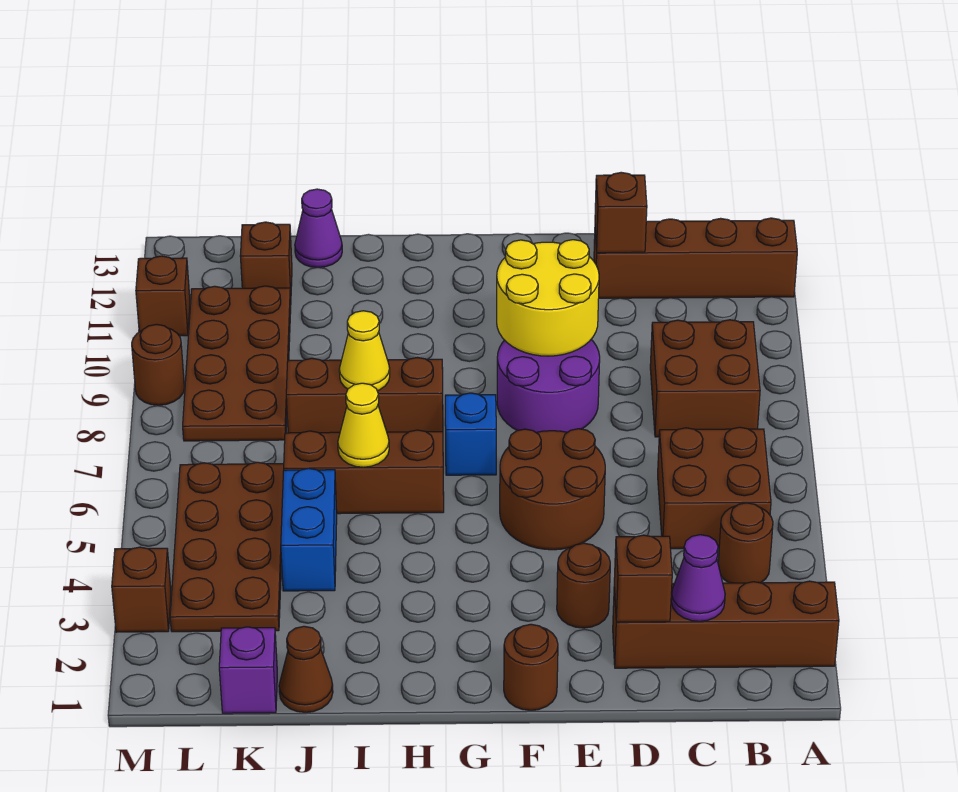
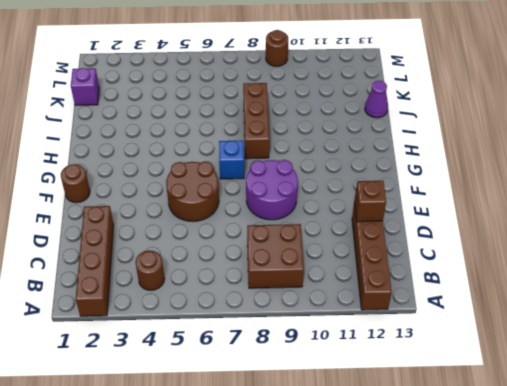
none -> brown 2x2 brick [658,427,771,549]
none -> brown 1x1 round brick [557,543,610,628]
none -> brown 1x3 brick [284,430,444,514]

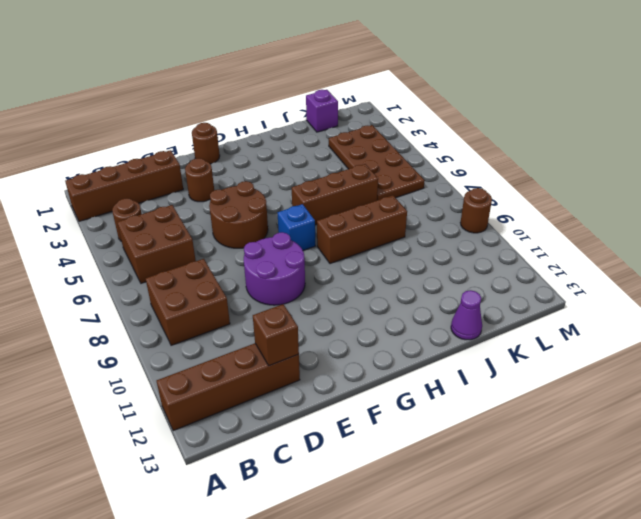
none -> brown 1x1 cone [279,626,333,712]
none -> blue 1x2 brick [281,468,337,591]
none -> brown 2x4 plate [183,286,291,441]

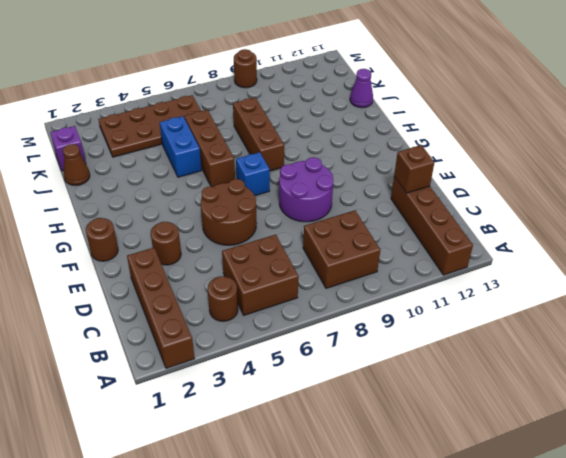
blue 1x2 brick [160,116,202,177] -> blue 1x2 brick turned to [281,468,337,591]
none -> brown 2x4 plate [183,286,291,441]
none -> brown 1x1 brick [240,222,292,293]
none -> brown 1x1 brick [112,547,171,632]

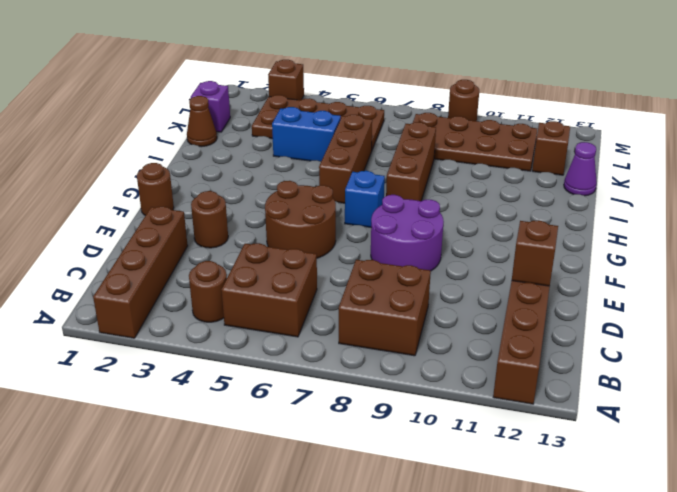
none -> brown 1x1 brick [136,256,190,336]
none -> purple 1x1 cone [671,535,725,621]
none -> brown 1x1 brick [614,535,672,622]

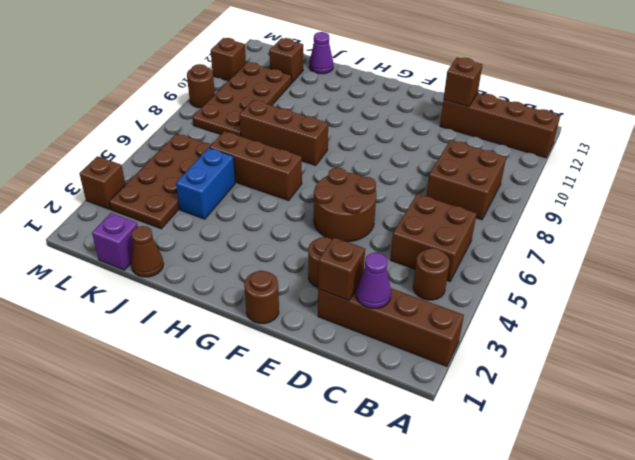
none -> purple 2x2 round brick [497,340,600,432]
none -> blue 1x1 brick [445,393,496,475]
none -> yellow 2x2 round brick [497,240,599,356]

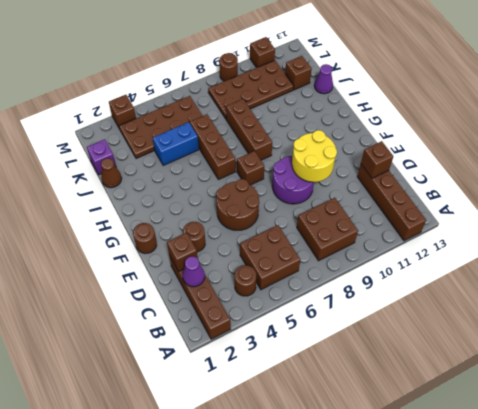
brown 1x1 brick [237,151,264,185] -> blue 1x1 brick [445,393,496,475]
none -> yellow 1x1 cone [338,383,389,467]
none -> yellow 1x1 cone [339,311,390,391]

